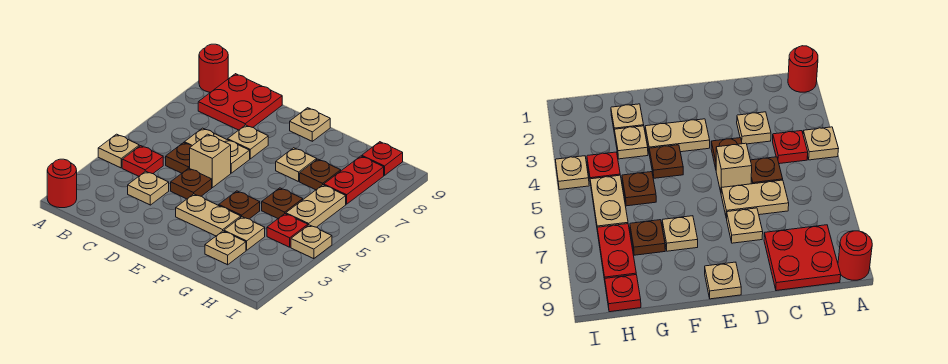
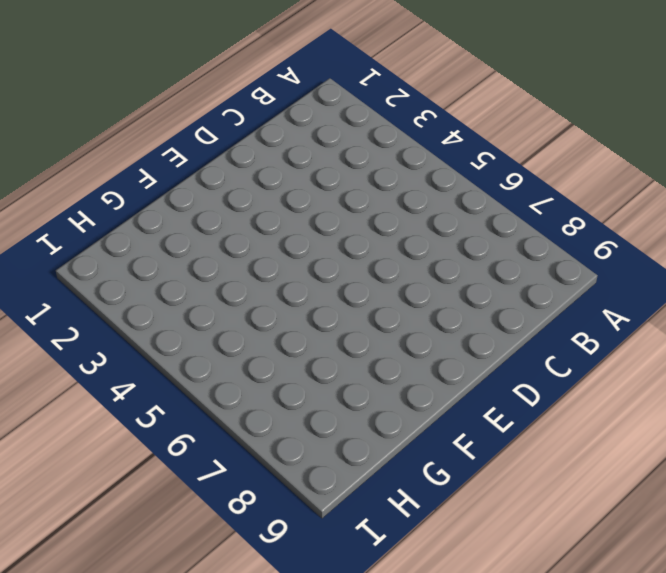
none -> red 1x1 round brick [47,159,77,208]
none -> tan 1x1 plate [98,134,139,168]
none -> red 1x1 round brick [199,44,228,92]

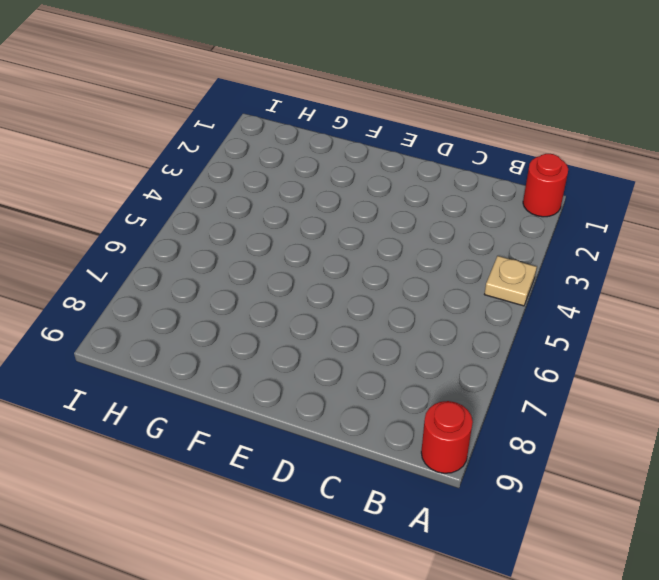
none -> red 1x1 plate [122,146,163,176]
none -> red 2x2 plate [198,74,282,130]
none -> tan 1x1 plate [128,171,169,205]

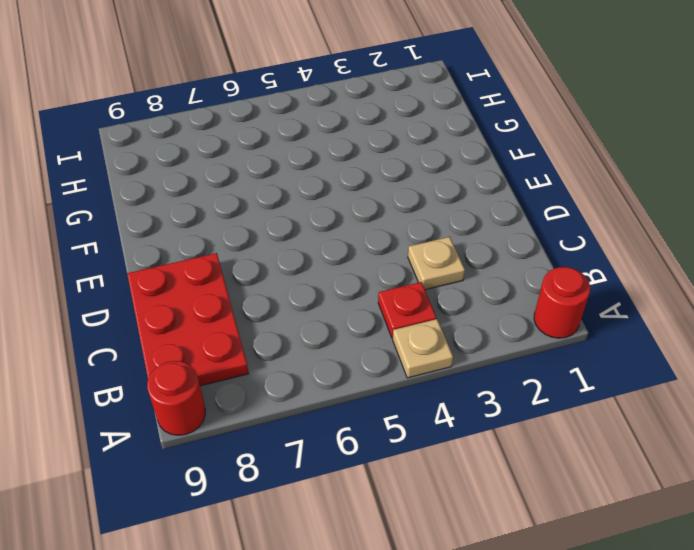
red 2x3 plate [127,253,249,386] -> red 2x2 plate [198,74,282,130]
none -> brown 1x1 plate [166,143,192,173]
none -> tan 1x2 plate [184,128,250,173]
none -> brown 1x1 plate [171,168,212,199]

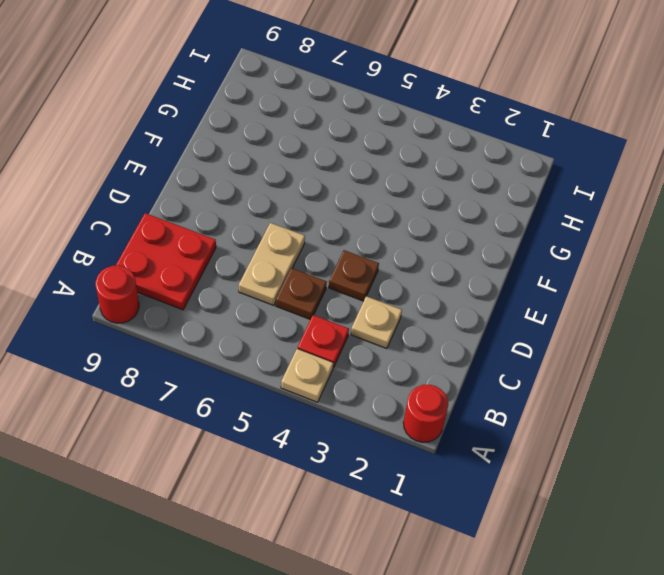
none -> tan 1x1 brick [190,134,231,188]
none -> tan 1x1 plate [228,125,268,159]
none -> tan 1x2 plate [176,194,241,236]

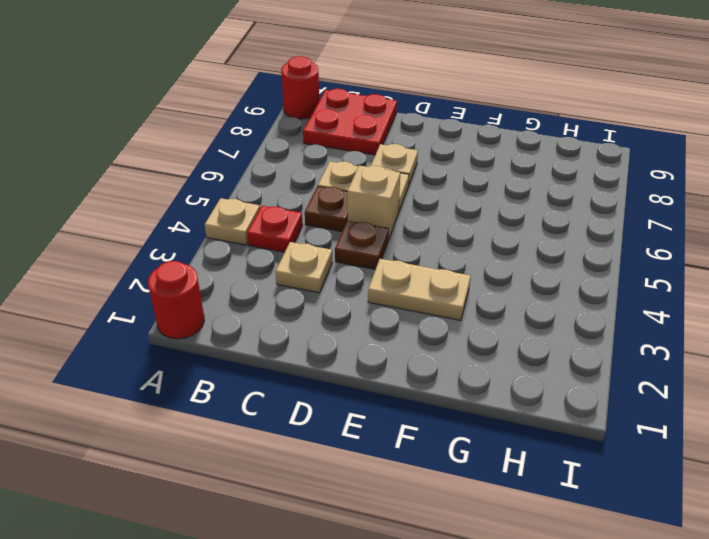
none -> tan 1x1 plate [290,108,330,141]
none -> brown 1x1 plate [219,191,260,219]
none -> tan 1x1 plate [276,148,317,182]

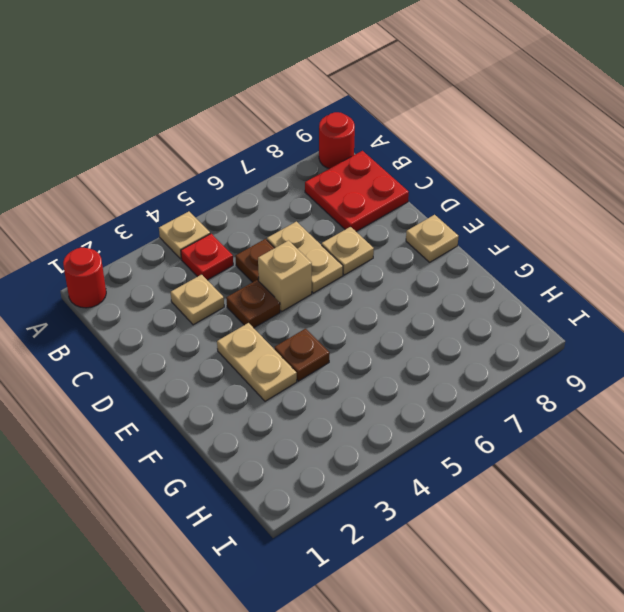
none -> tan 1x1 plate [276,148,317,182]
none -> tan 1x1 plate [205,231,246,265]
none -> tan 1x1 plate [224,217,265,250]

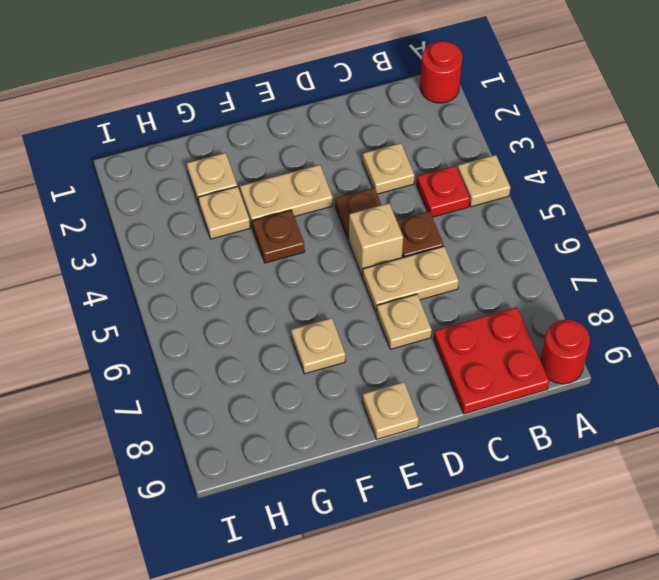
none -> brown 1x1 plate [262,188,303,218]
none -> brown 1x1 plate [300,159,341,190]
none -> red 1x1 plate [267,214,308,247]

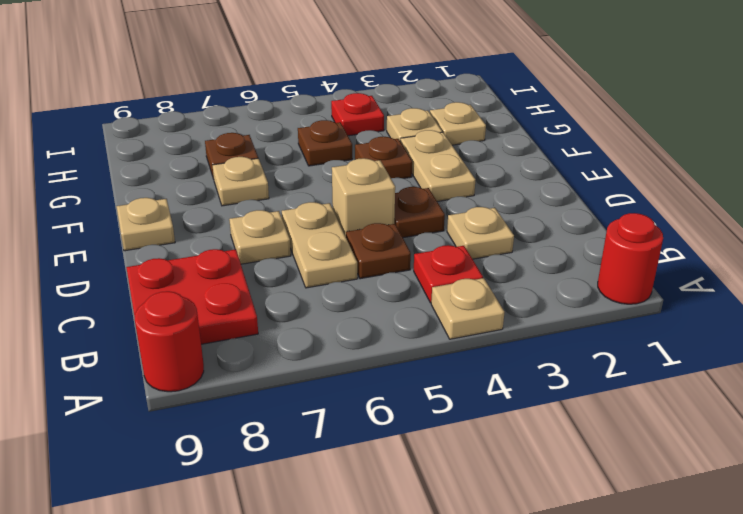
none -> tan 1x2 plate [286,185,346,227]
none -> red 1x2 plate [324,156,384,204]
none -> red 1x1 plate [362,142,403,175]

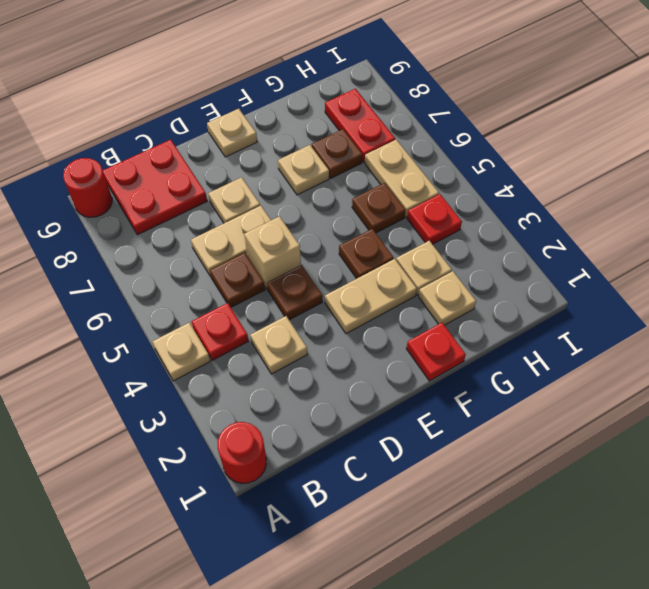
red 1x1 plate [406,323,466,381] -> red 1x1 plate moved to [362,142,403,175]
none -> tan 1x1 plate [291,225,332,259]

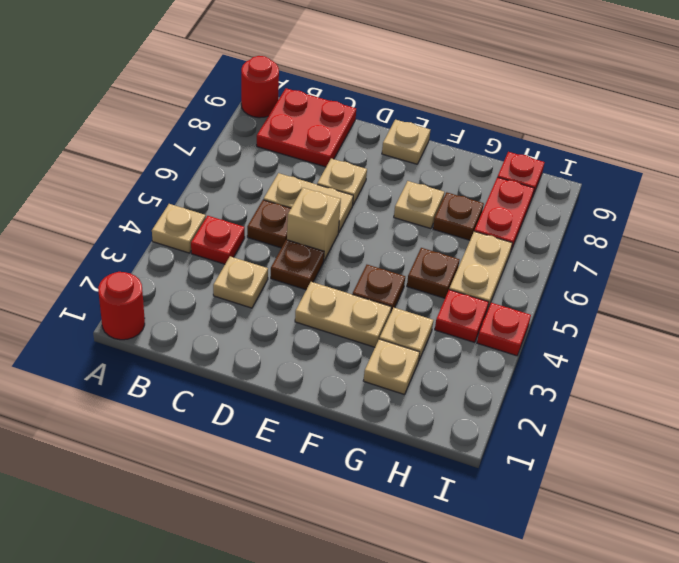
red 1x1 plate [477,303,531,356] -> tan 1x1 plate [291,225,332,259]

